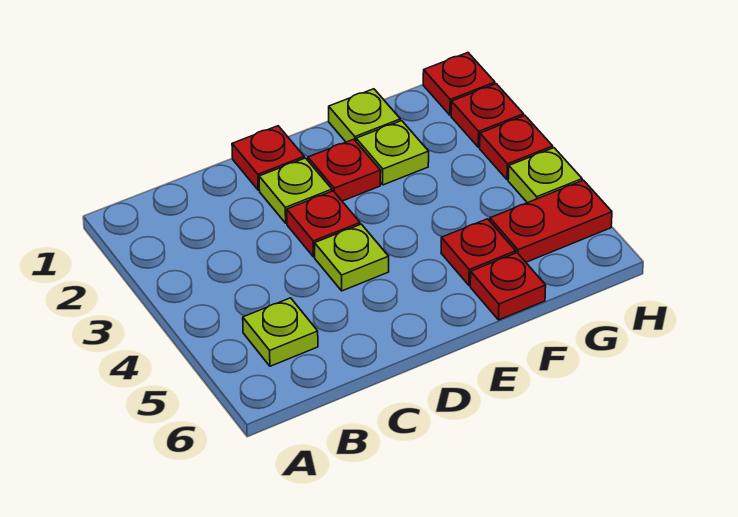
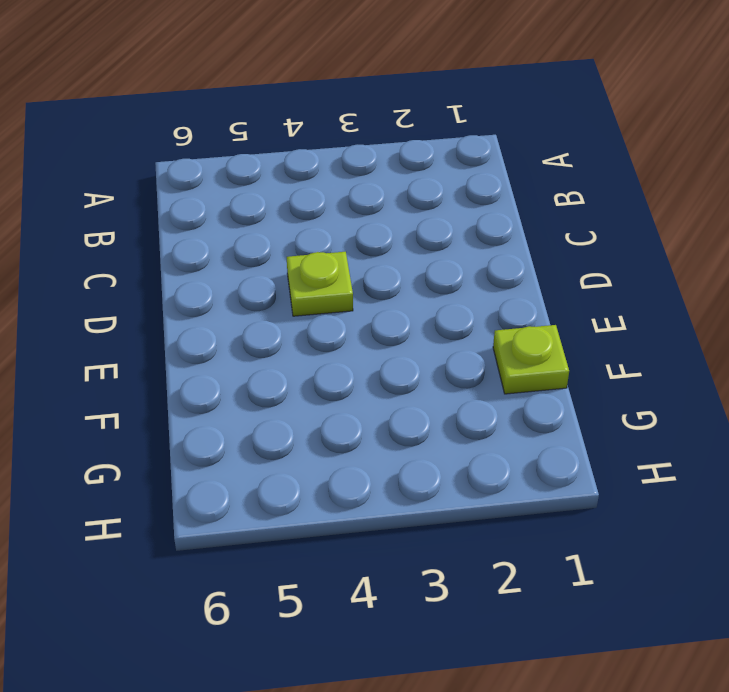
none -> lime 1x1 plate [243,298,318,366]
none -> red 1x1 plate [232,126,304,190]
none -> lime 1x1 plate [259,158,332,223]

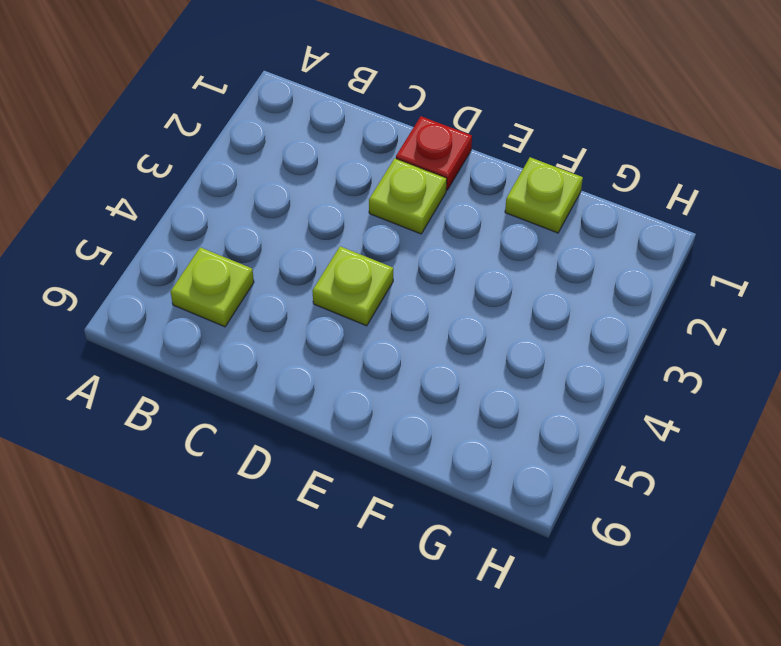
none -> red 1x1 plate [287,191,360,257]
none -> red 1x1 plate [308,139,381,201]
none -> lime 1x1 plate [356,121,429,185]

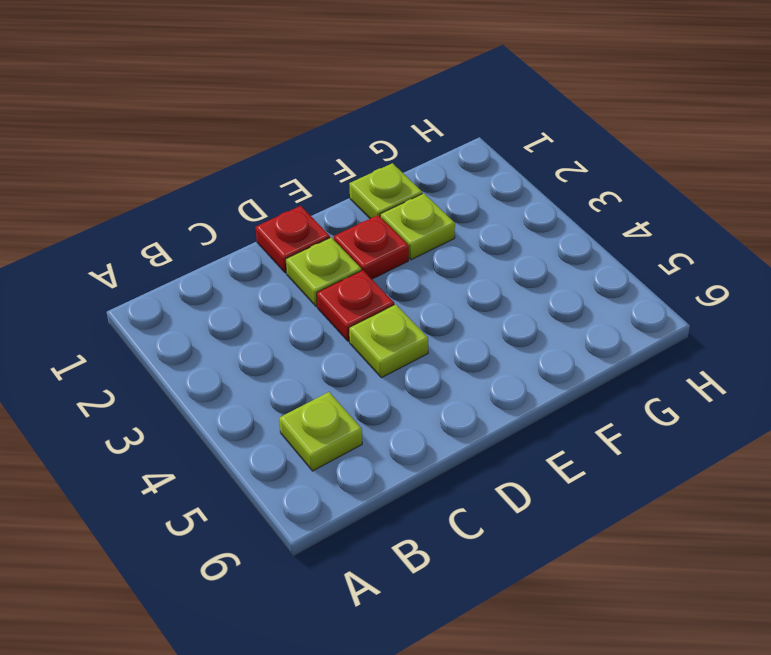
none -> red 1x1 plate [441,219,516,285]
none -> red 1x1 plate [470,253,546,320]
none -> red 1x2 plate [490,180,612,262]

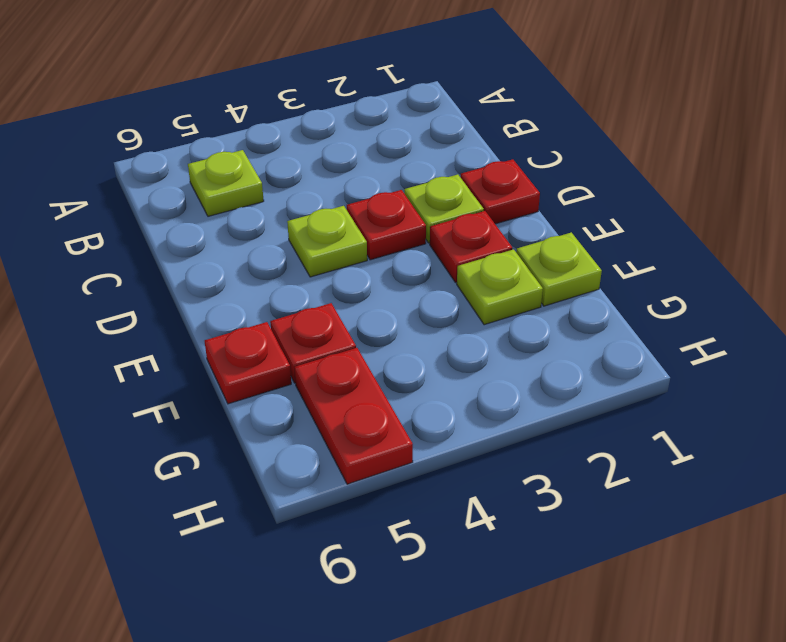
none -> red 1x1 plate [423,53,495,115]
none -> red 1x1 plate [451,84,524,147]
none -> red 1x1 plate [480,116,553,180]

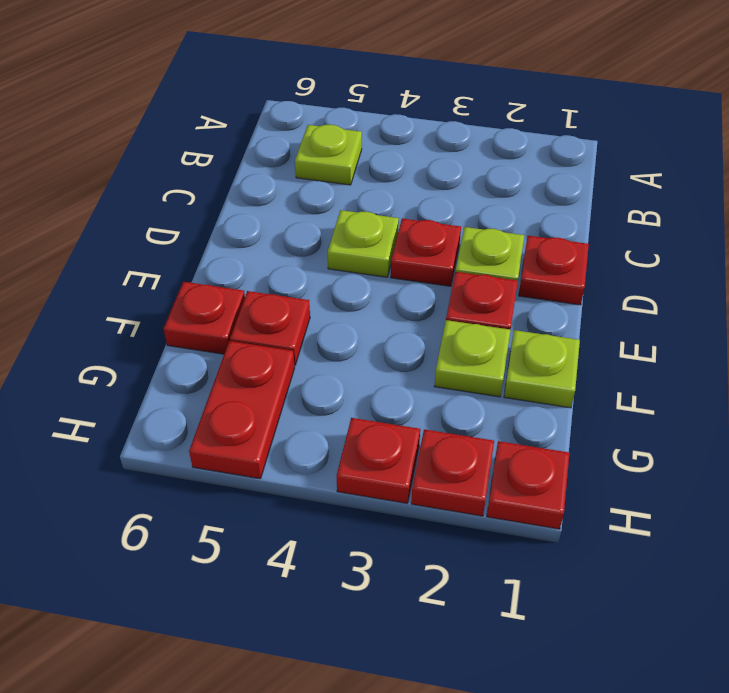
none -> lime 1x1 plate [508,148,582,203]

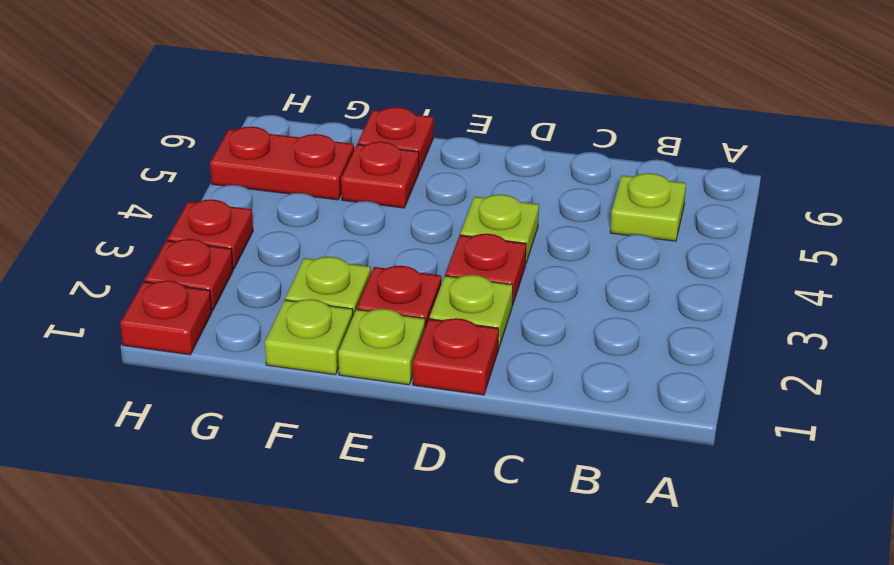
lime 1x1 plate [338,309,425,385] -> lime 1x1 plate moved to [508,148,582,203]

